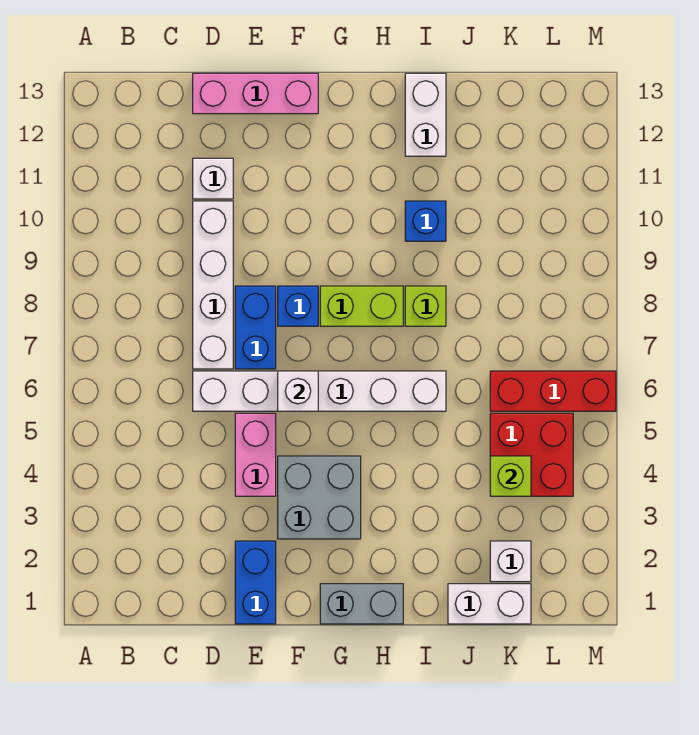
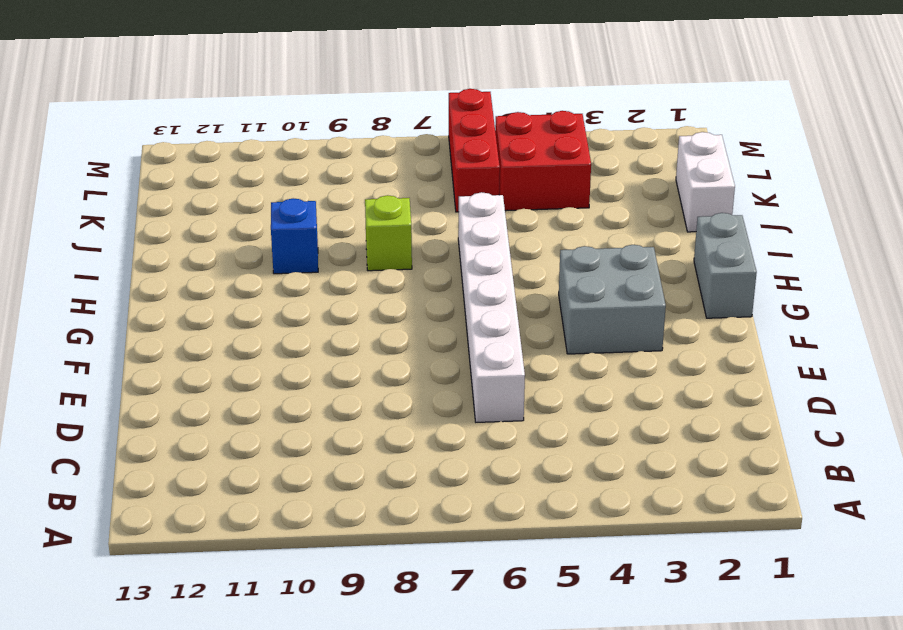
none -> white 1x4 brick [193,201,233,369]
none -> white 1x1 brick [193,158,233,199]
none -> pink 1x3 brick [193,73,318,114]

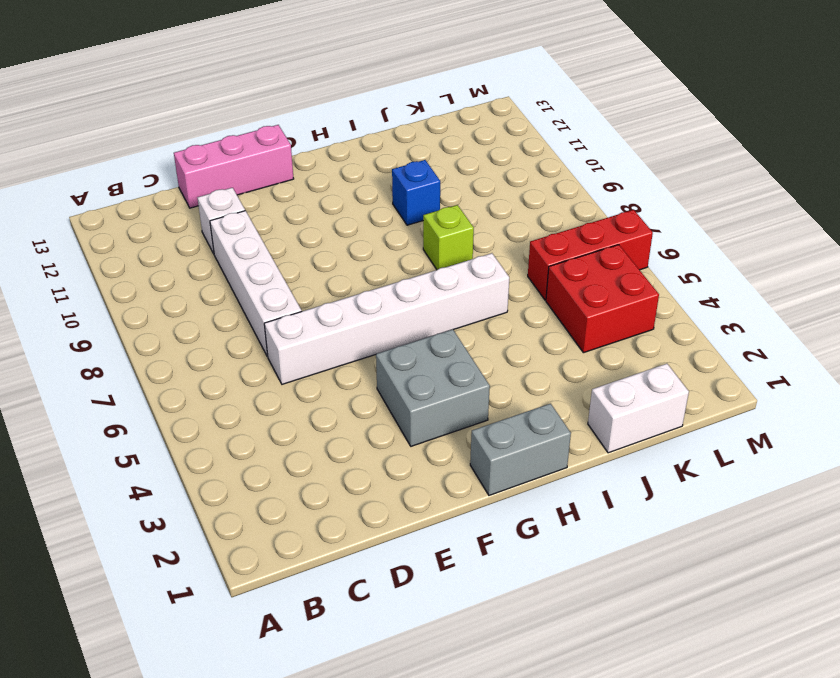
none -> blue 1x2 brick [235,541,276,624]
none -> pink 1x2 brick [235,413,276,496]
none -> blue 1x2 brick [235,286,276,369]

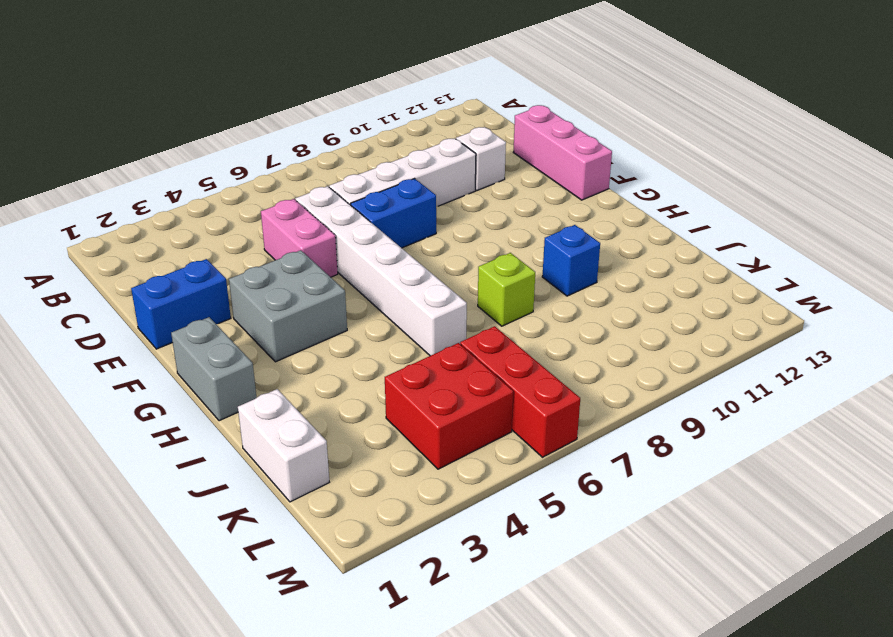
pink 1x2 brick [261,199,338,277] -> pink 1x2 brick turned to [235,413,276,496]
none -> blue 1x1 brick [278,286,318,326]
none -> lime 1x2 brick [320,286,403,326]
none -> white 1x2 brick [405,73,446,156]

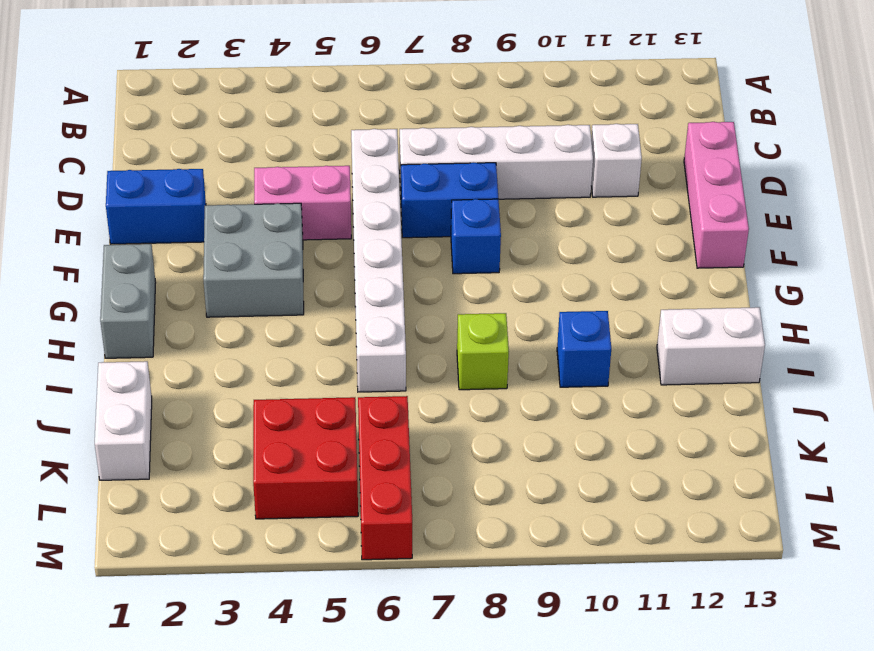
none -> lime 1x2 brick [320,286,403,326]
none -> white 1x1 brick [490,541,531,582]
none -> white 1x1 brick [278,371,318,411]

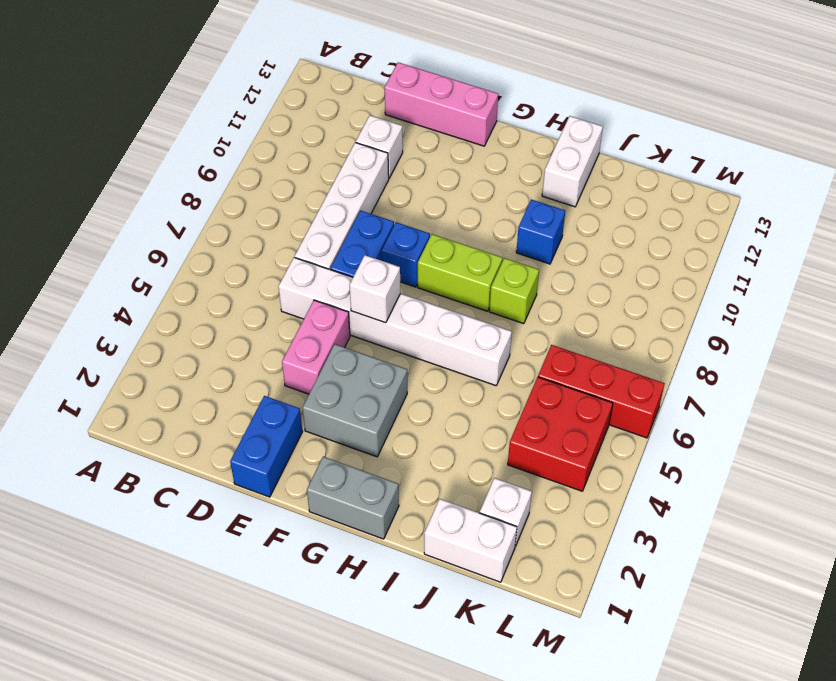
none -> lime 1x1 brick [490,456,531,496]

